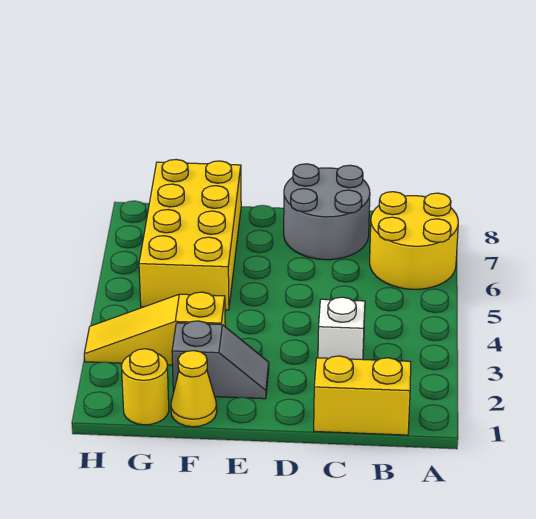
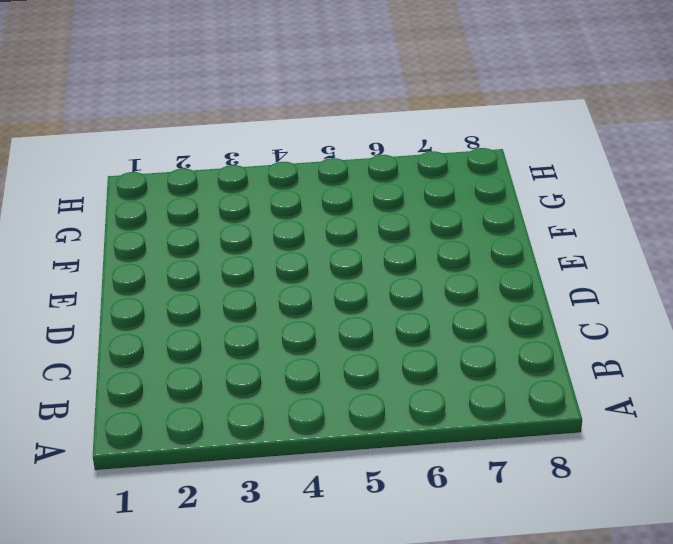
none -> yellow 2x2 round brick [370,192,458,289]
none -> yellow 1x2 brick [314,356,411,435]

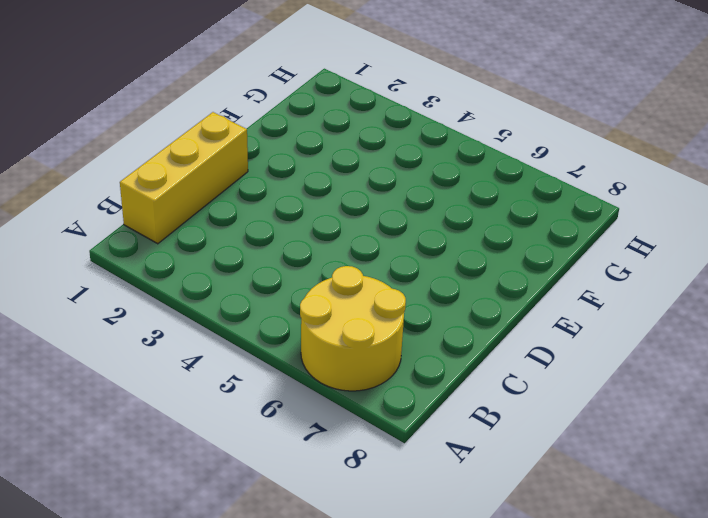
yellow 1x3 brick [120,112,248,244] -> yellow 1x2 brick [314,356,411,435]
none -> white 1x1 brick [318,297,365,360]
none -> grey 2x2 round brick [284,164,370,260]

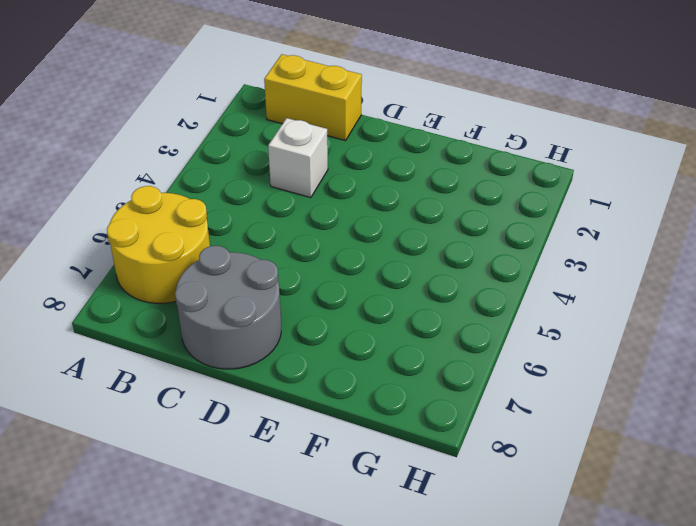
none -> grey 1x2 slope [172,321,269,399]
none -> yellow 1x1 cone [171,351,217,427]

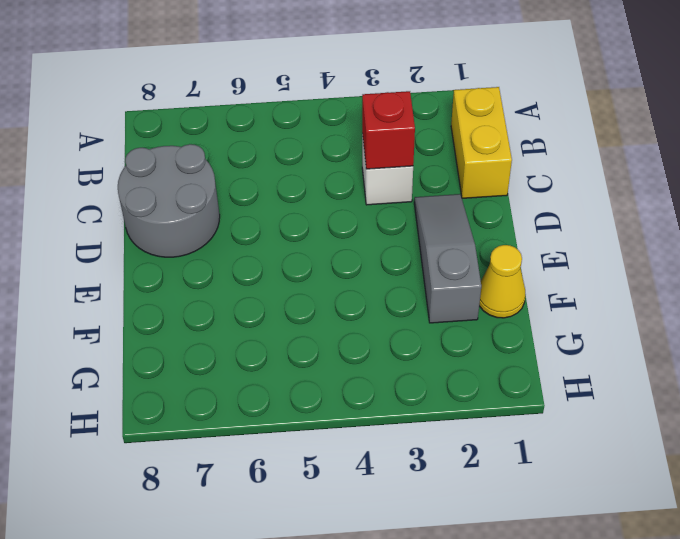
red 1x1 brick [362,91,415,169] -> none
grey 1x3 slope [414,194,481,323] -> grey 1x2 slope [172,321,269,399]
none -> yellow 2x2 round brick [370,192,458,289]
none -> yellow 1x3 slope [84,292,225,365]

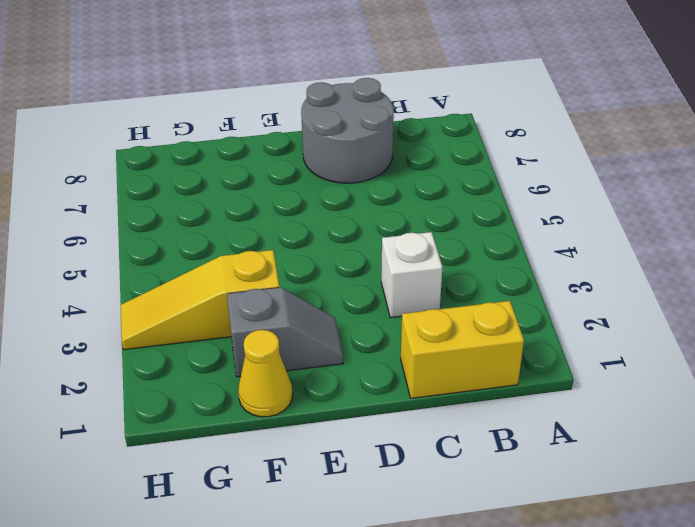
none -> yellow 2x2 round brick [370,192,458,289]
none -> yellow 2x4 brick [139,159,241,310]

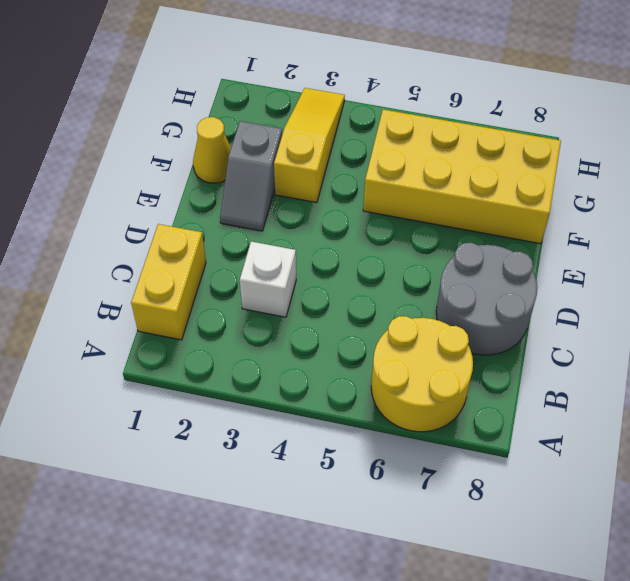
none -> yellow 1x1 round brick [121,349,169,425]

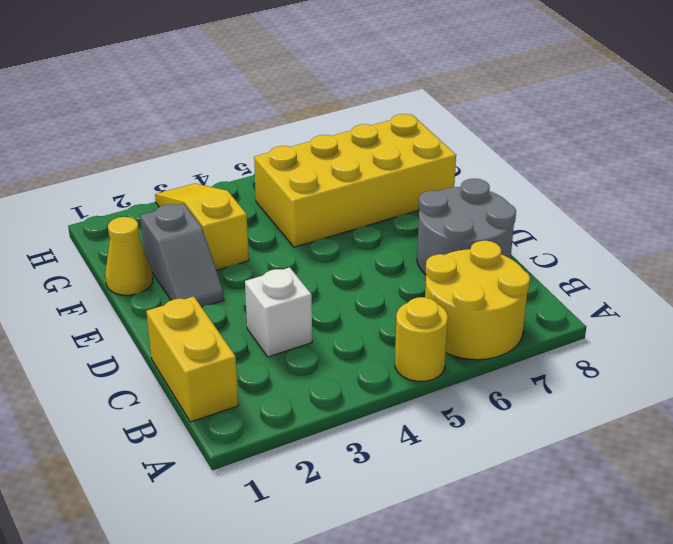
yellow 1x1 round brick [395,297,448,381] -> yellow 1x1 round brick moved to [121,349,169,425]

